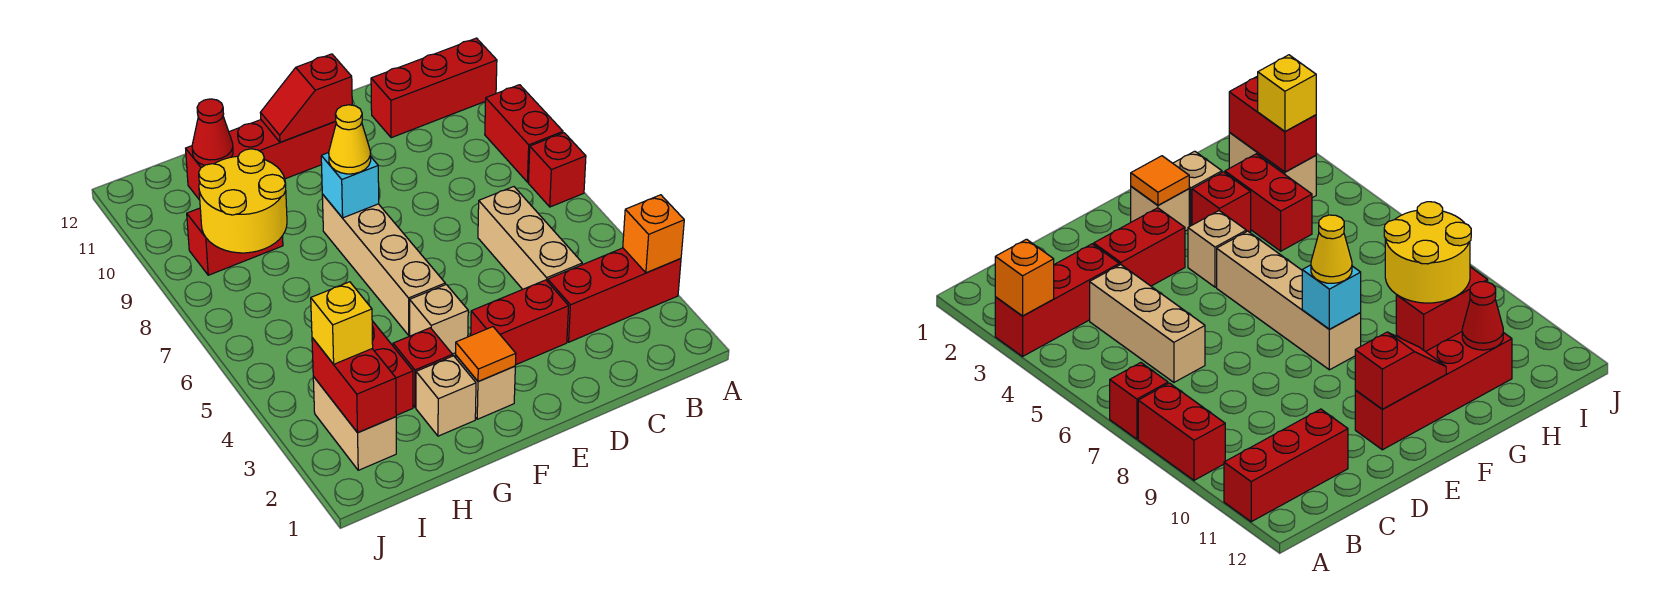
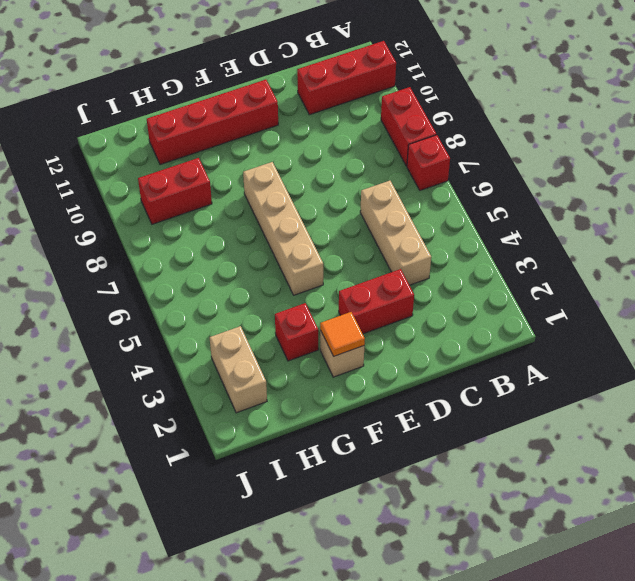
none -> red 1x3 brick [548,248,681,342]
none -> tan 1x1 brick [410,285,468,354]
none -> tan 1x1 brick [416,356,476,436]

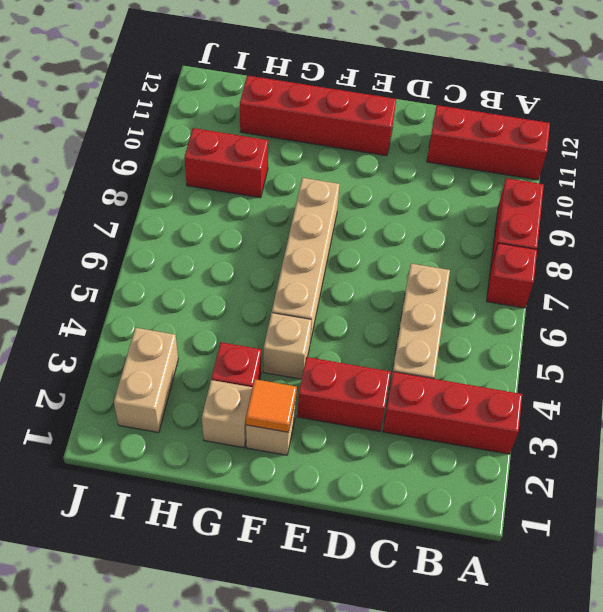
none -> red 1x2 brick [372,321,413,415]
none -> orange 1x1 brick [623,195,684,273]
none -> red 1x2 slope [261,54,352,142]

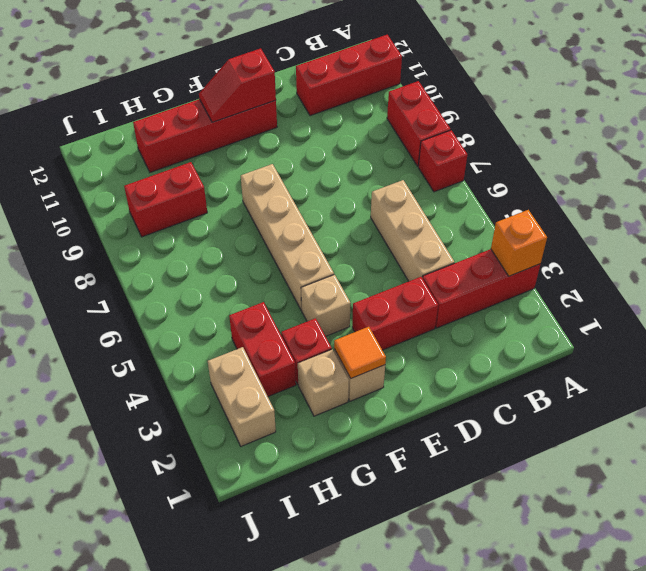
none -> cyan 1x1 brick [321,153,379,218]
none -> yellow 2x2 round brick [199,149,287,253]
none -> red 1x1 cone [192,99,233,165]

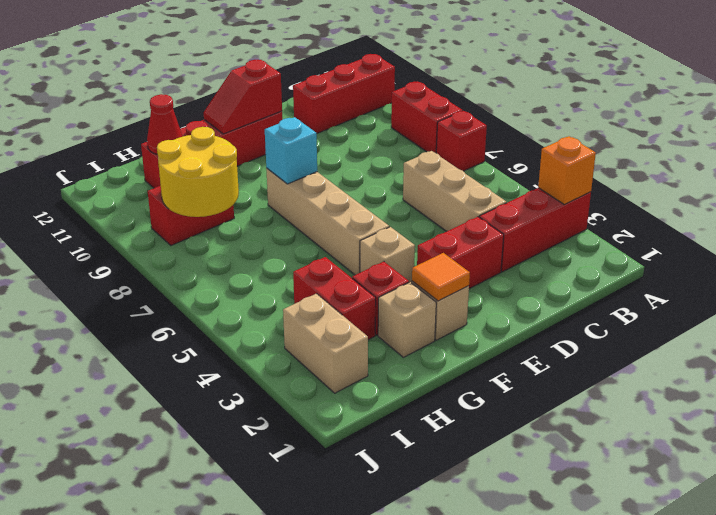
none -> red 1x2 brick [312,338,396,433]
none -> yellow 1x1 cone [329,105,371,174]
none -> yellow 1x1 brick [311,282,373,364]

